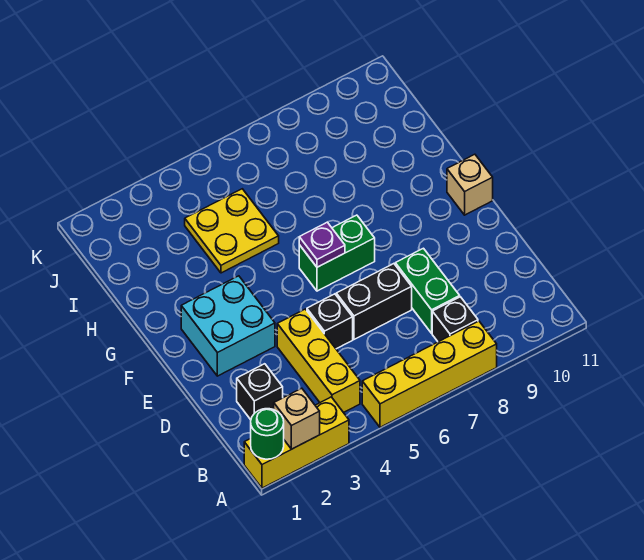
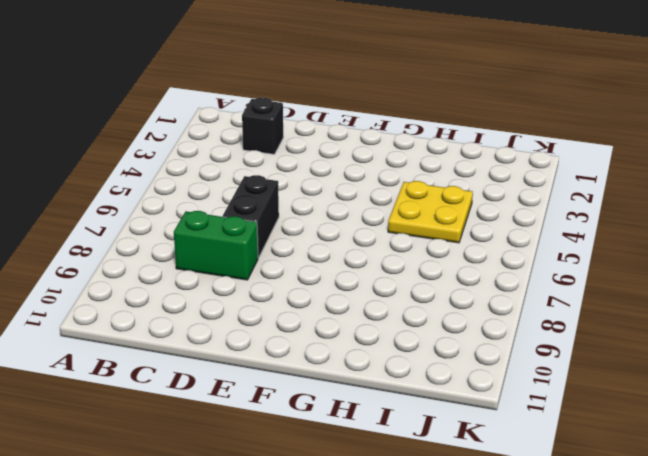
none -> yellow 1x3 brick [244,397,349,488]
none -> yellow 1x4 brick [362,321,497,427]
none -> yellow 1x3 brick [277,309,360,413]

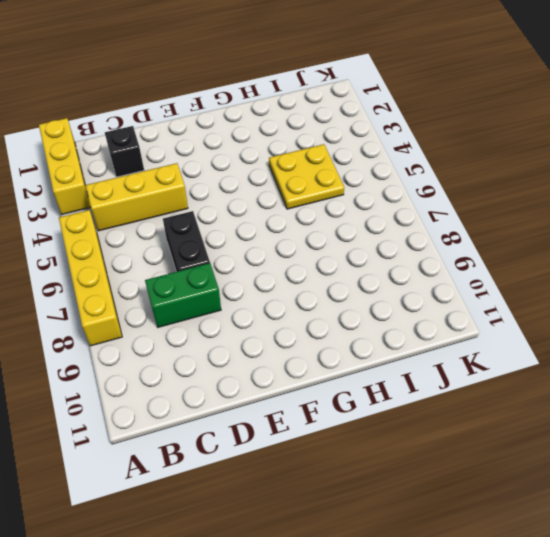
none -> black 1x1 brick [432,297,478,342]
none -> black 1x1 brick [307,294,353,349]
none -> cyan 2x2 brick [181,276,275,376]

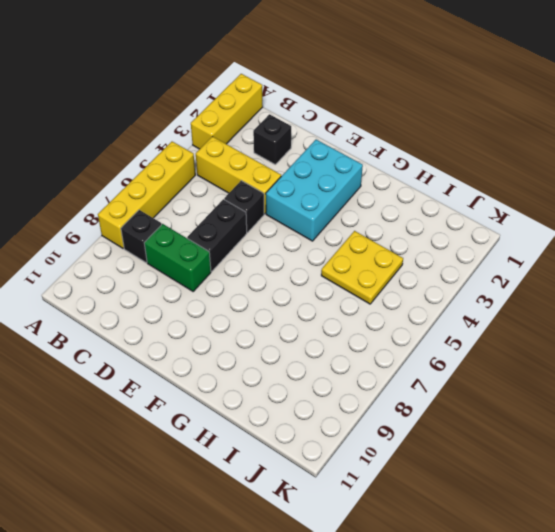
cyan 2x3 brick [266,140,363,241] -> cyan 2x2 brick [181,276,275,376]
none -> green 1x2 brick [299,215,375,291]
none -> tan 1x1 brick [447,154,493,215]
none -> green 1x1 round brick [251,409,284,459]

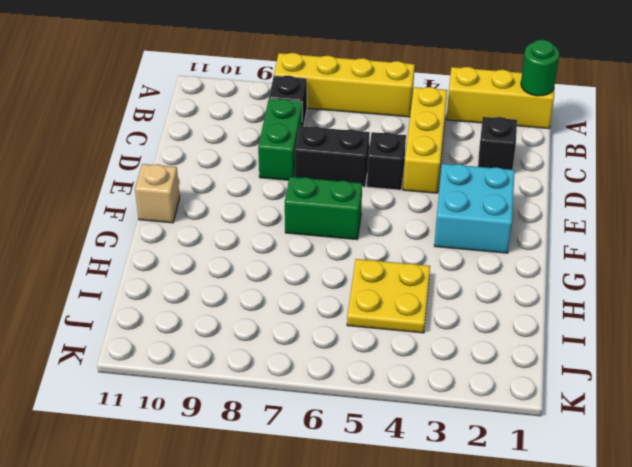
none -> tan 1x1 brick [274,388,320,449]
none -> purple 1x1 plate [299,222,345,267]

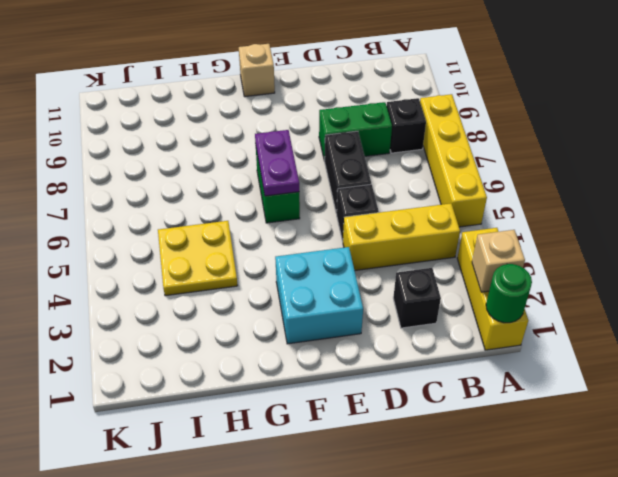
purple 1x2 plate [255,130,299,196] -> purple 1x1 plate [299,222,345,267]

